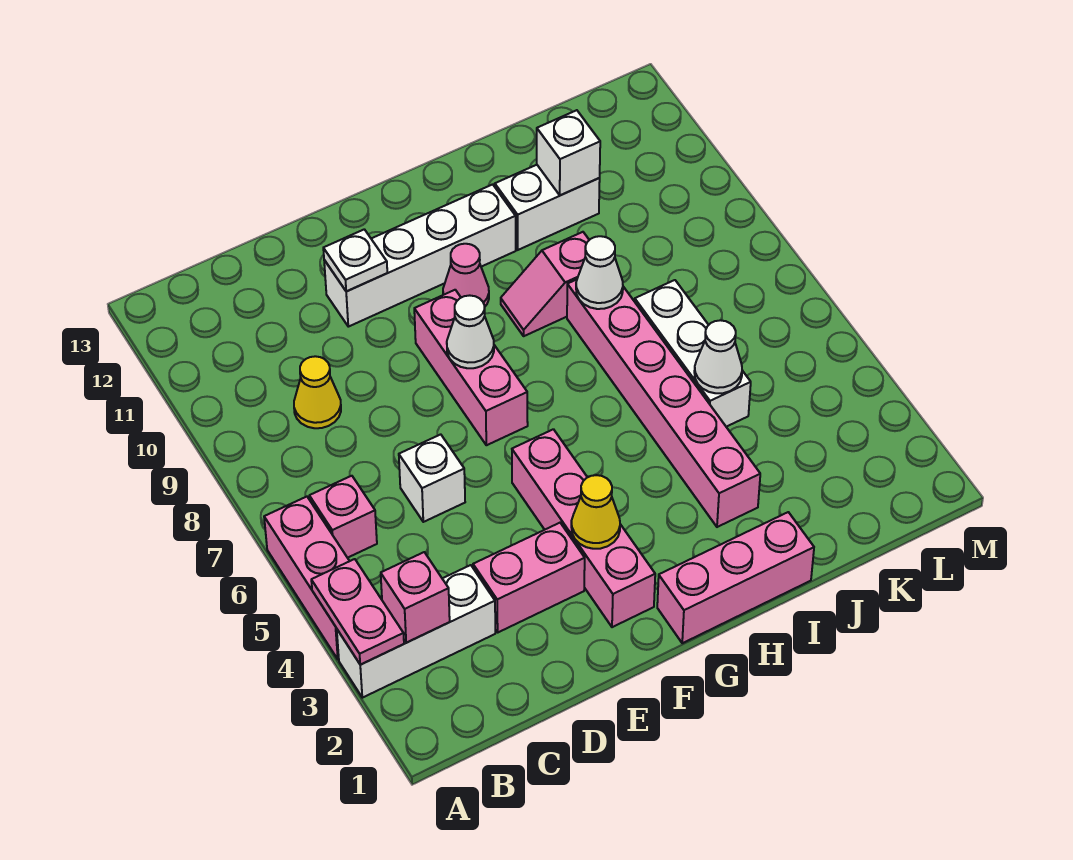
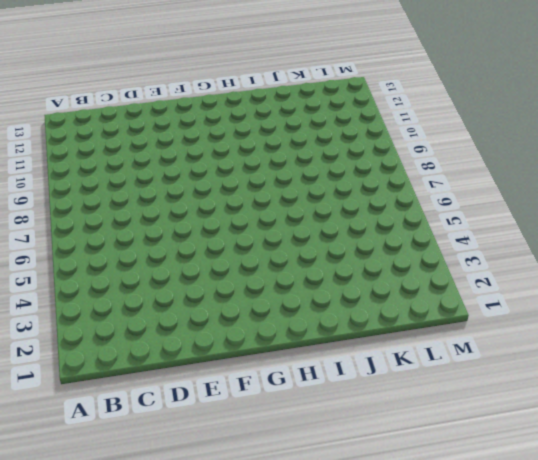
none -> white 1x3 brick [337,565,495,698]
none -> pink 1x3 brick [264,497,349,659]
none -> pink 1x1 brick [309,476,377,558]

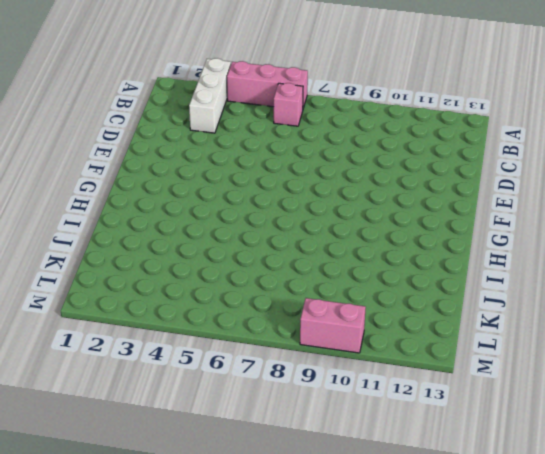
pink 1x2 brick [300,298,366,353] -> pink 1x2 brick turned to [473,523,585,632]
none -> yellow 1x1 cone [294,356,341,428]
none -> white 1x1 brick [399,434,465,522]
none -> white 1x4 brick [324,184,516,327]

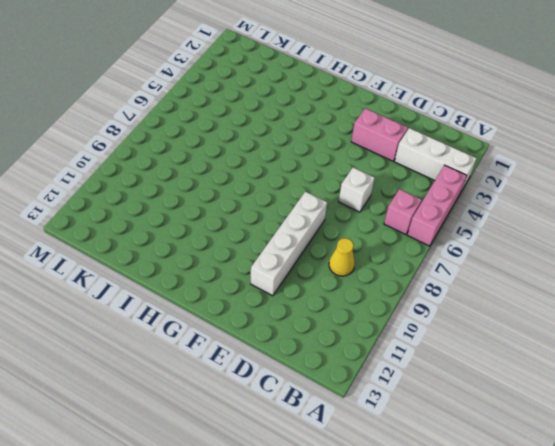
white 1x4 brick [251,192,327,296] -> white 1x4 brick turned to [324,184,516,327]
none -> pink 1x4 brick [512,429,655,627]
none -> pink 1x3 brick [414,290,528,445]
none -> pink 1x3 brick [657,512,814,643]

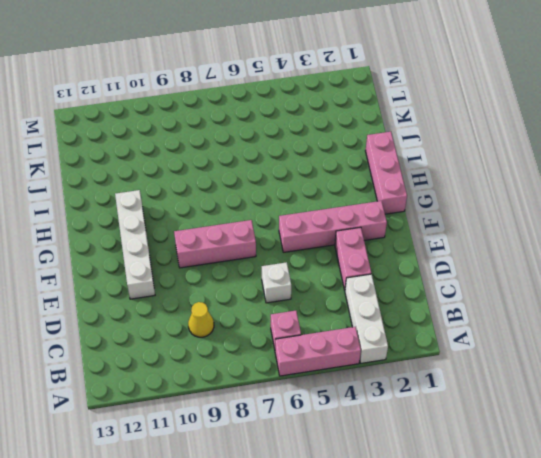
none -> pink 1x1 cone [443,244,489,307]
none -> pink 1x2 slope [501,232,589,336]
none -> pink 1x6 brick [567,280,760,527]

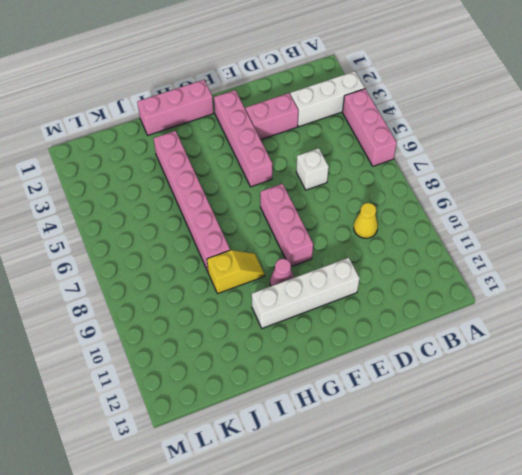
yellow 1x2 slope [207,250,265,294] -> pink 1x2 slope [501,232,589,336]
none -> pink 1x1 brick [309,476,377,558]
none -> white 1x2 brick [495,165,600,250]
none -> white 1x3 brick [635,280,751,427]

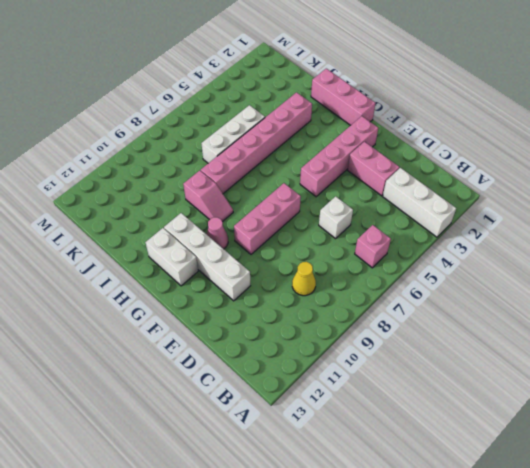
white 1x2 brick [146,228,198,286] -> white 1x2 brick moved to [495,165,600,250]
none -> pink 1x3 brick [264,497,349,659]
none -> pink 1x2 plate [311,559,404,665]
none -> pink 1x1 brick [381,552,450,642]

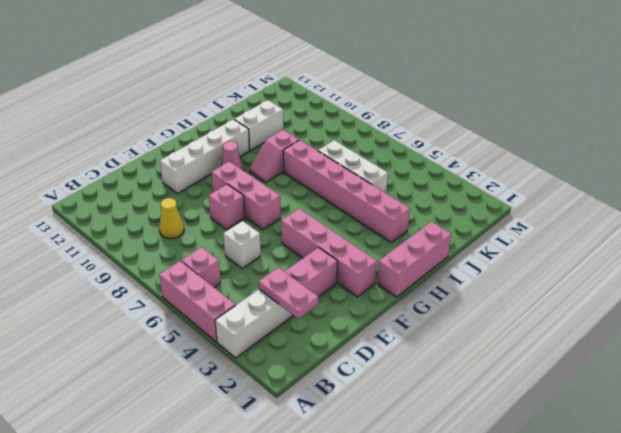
pink 1x2 plate [259,268,318,319] -> pink 1x2 plate moved to [311,559,404,665]
pink 1x1 brick [209,184,245,229] -> pink 1x1 brick moved to [381,552,450,642]
none -> white 1x1 plate [323,229,387,291]
none -> yellow 1x1 cone [571,475,620,549]
none -> white 1x1 cone [447,295,494,368]

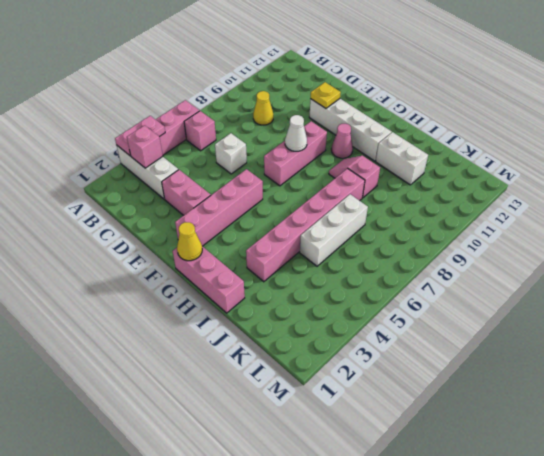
yellow 1x1 plate [310,82,341,108] -> white 1x1 plate [323,229,387,291]
yellow 1x1 cone [177,222,202,261] -> yellow 1x1 cone moved to [571,475,620,549]
none -> white 1x1 cone [576,236,623,309]
none -> white 1x1 cone [694,320,742,393]
none -> white 1x1 brick [537,110,600,195]

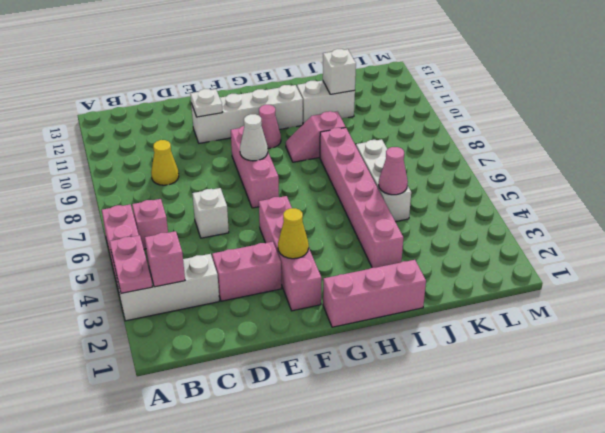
pink 1x1 cone [379,147,408,195] -> white 1x1 cone [694,320,742,393]
none -> white 1x1 cone [576,236,623,309]

